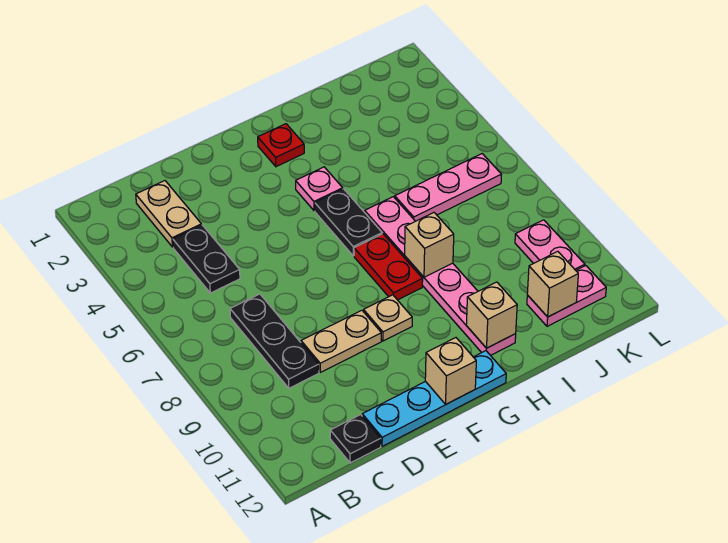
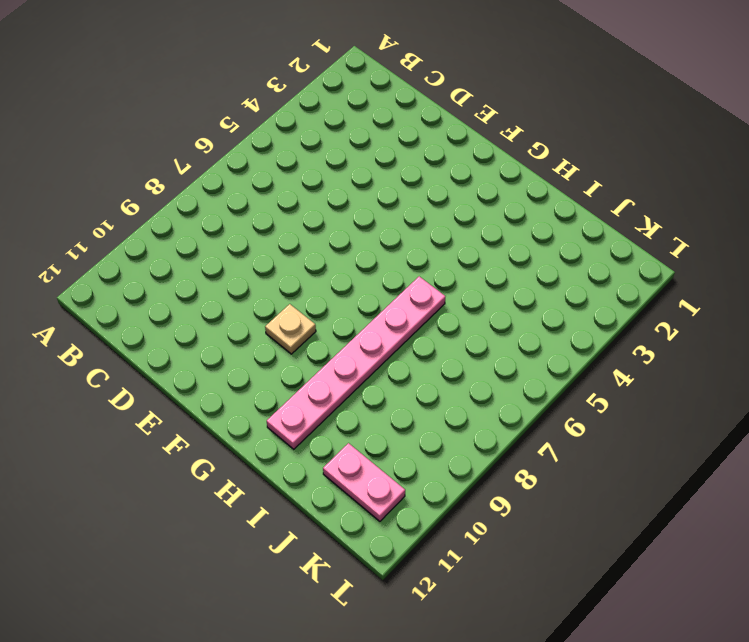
none -> tan 1x2 plate [136,181,201,247]
none -> black 1x2 plate [173,225,240,293]
none -> black 1x3 plate [230,294,319,388]

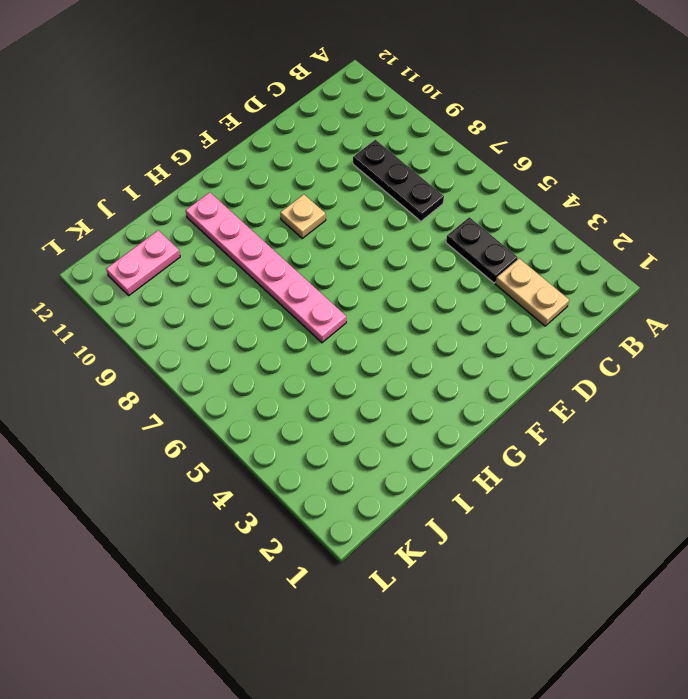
none -> black 1x1 plate [330,415,381,463]
none -> tan 1x2 plate [301,310,381,372]
none -> cyan 1x4 plate [362,351,506,446]

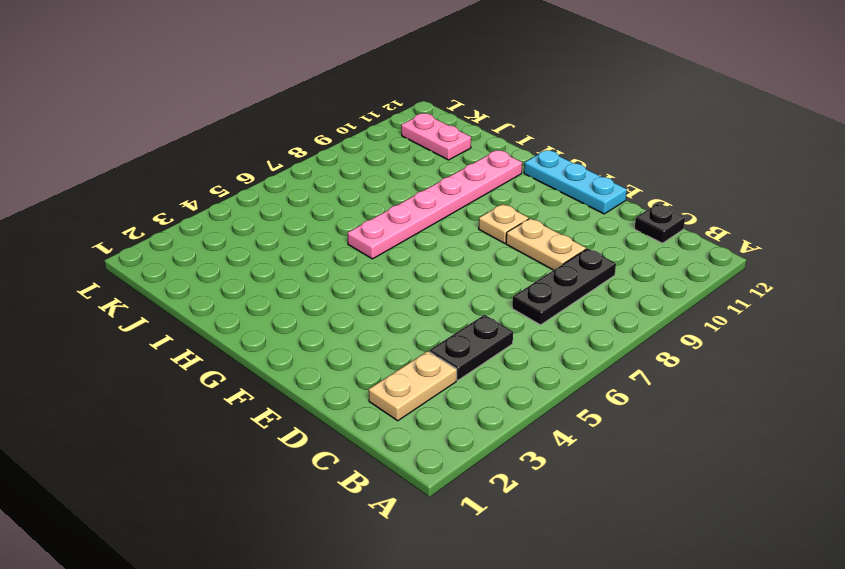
cyan 1x3 plate [524,150,627,214] -> cyan 1x4 plate [362,351,506,446]
none -> red 1x1 plate [258,124,304,167]
none -> pink 1x1 plate [296,167,343,211]
none -> black 1x2 plate [315,189,382,256]

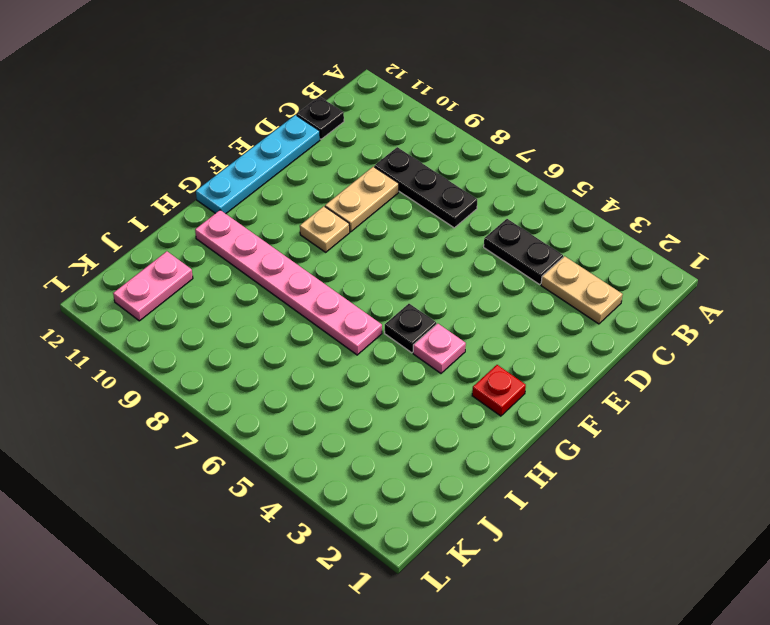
black 1x1 plate [385,304,436,353] -> black 1x2 plate [315,189,382,256]
none -> red 1x2 plate [354,234,423,300]
none -> pink 1x3 plate [395,154,501,221]
none -> pink 1x2 plate [515,220,585,270]

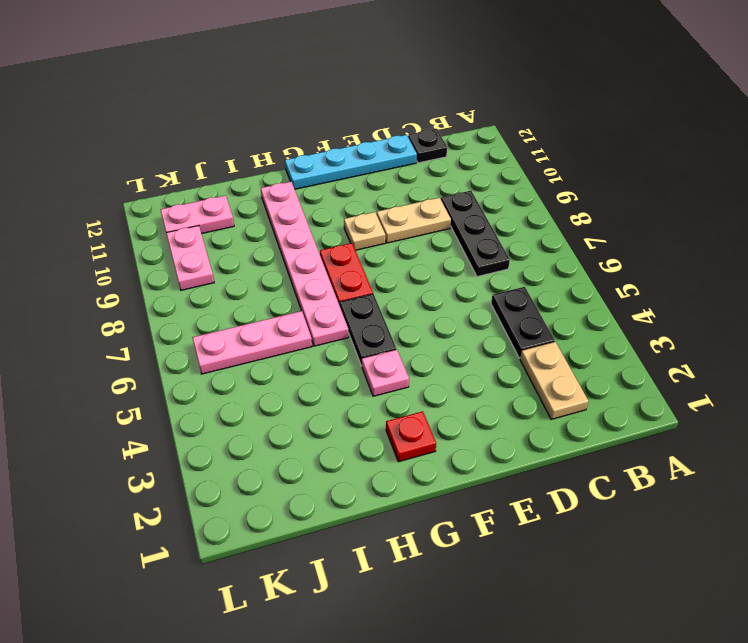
none -> tan 1x1 brick [425,338,476,404]
none -> tan 1x1 brick [405,213,454,277]
none -> tan 1x1 brick [466,282,517,348]

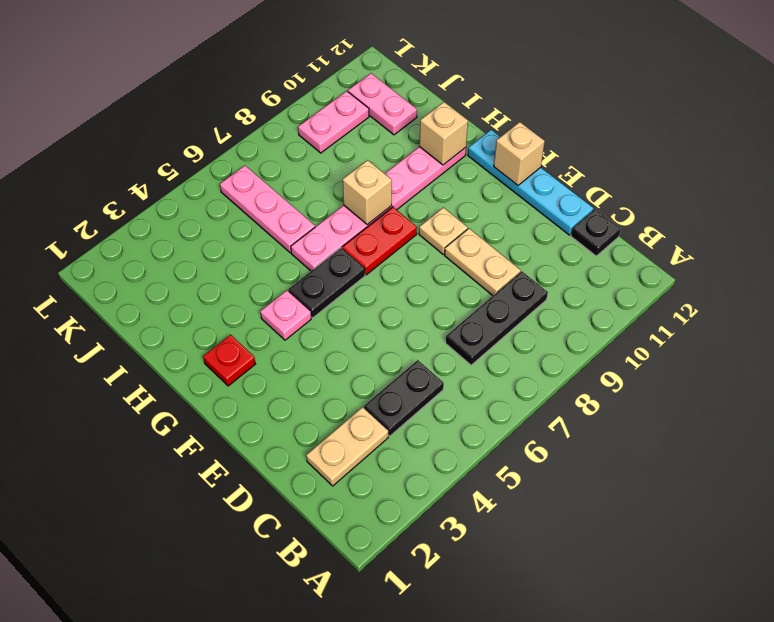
none -> tan 1x1 brick [527,251,578,317]

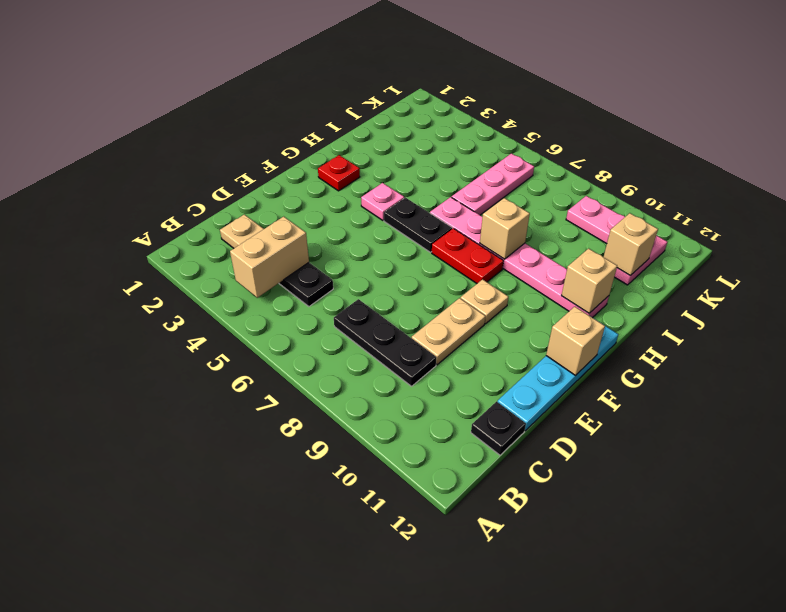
tan 1x2 brick [230,216,309,298] -> none

